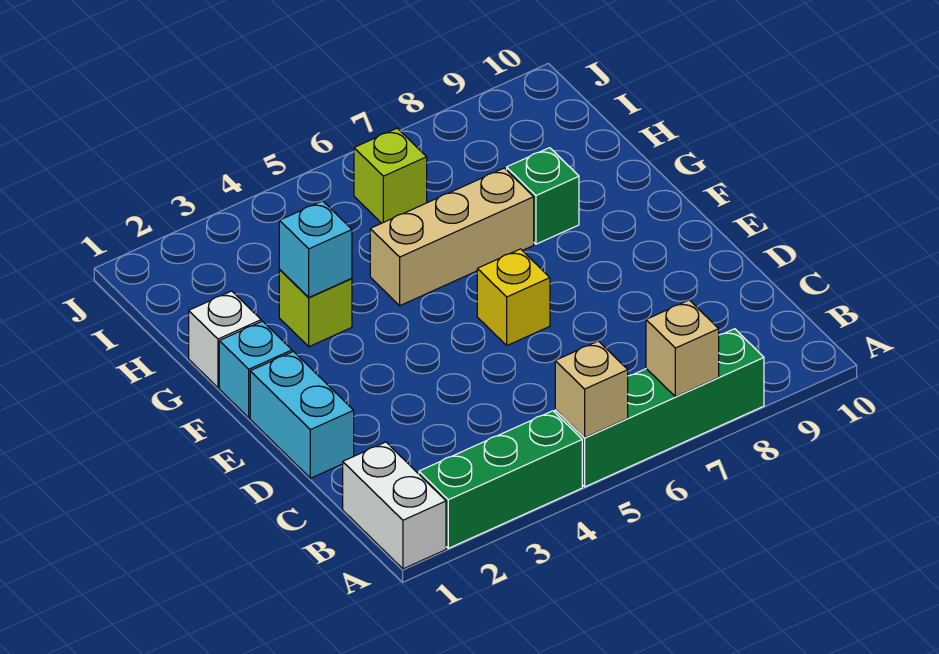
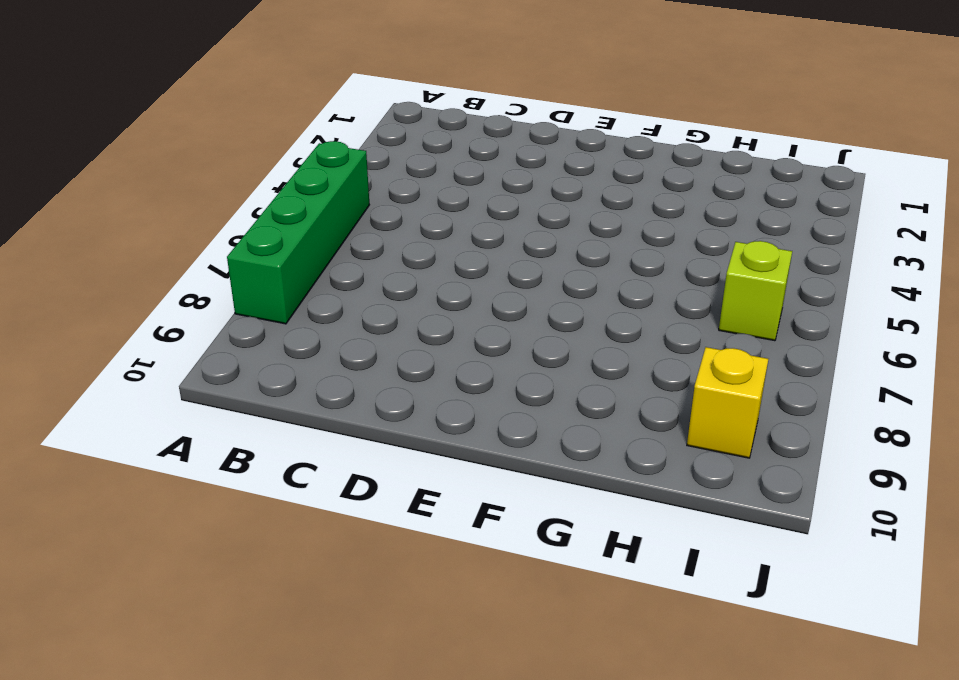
yellow 1x1 brick [687,347,768,458] -> yellow 1x1 brick moved to [477,249,550,345]
none -> white 1x2 brick [343,442,446,569]
none -> green 1x3 brick [419,411,582,548]
none -> cyan 1x2 brick [250,351,354,478]

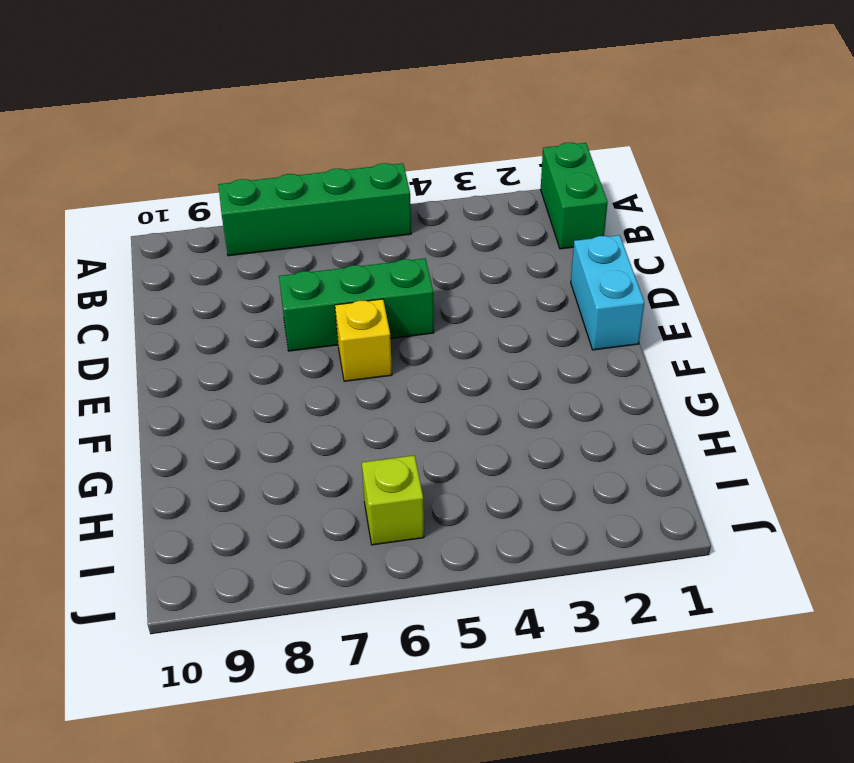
green 1x2 brick [541,143,608,249] -> white 1x2 brick [343,442,446,569]
green 1x3 brick [279,258,434,351] -> green 1x3 brick moved to [419,411,582,548]
none -> cyan 1x1 brick [219,321,292,418]
none -> white 1x1 brick [189,291,261,388]
none -> lime 1x1 brick [279,270,352,347]

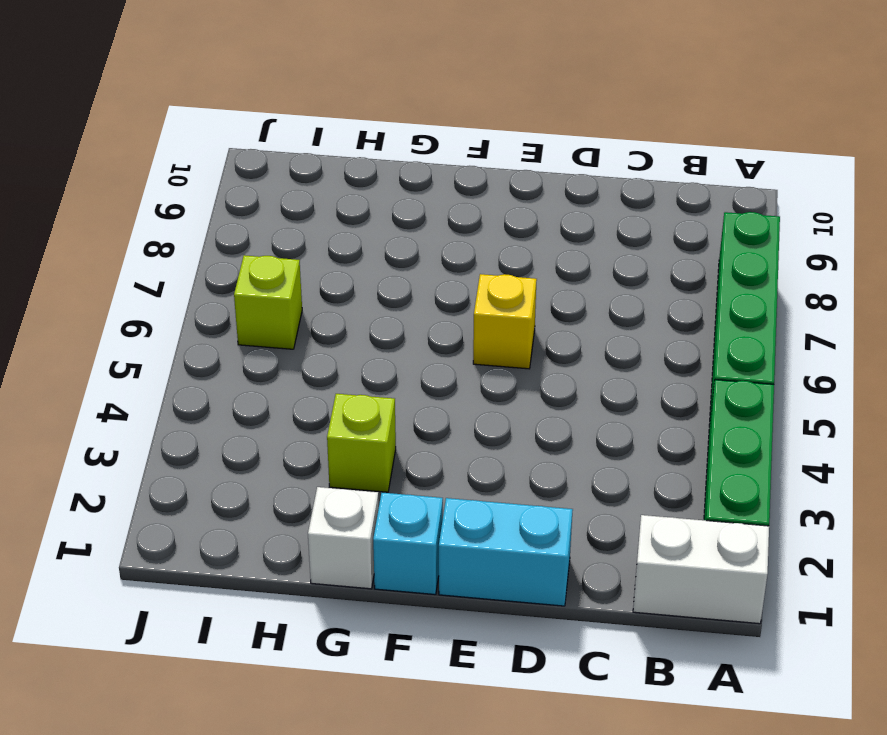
none -> tan 1x3 brick [370,168,534,306]
none -> green 1x1 brick [507,148,579,244]
none -> tan 1x1 brick [555,341,628,438]

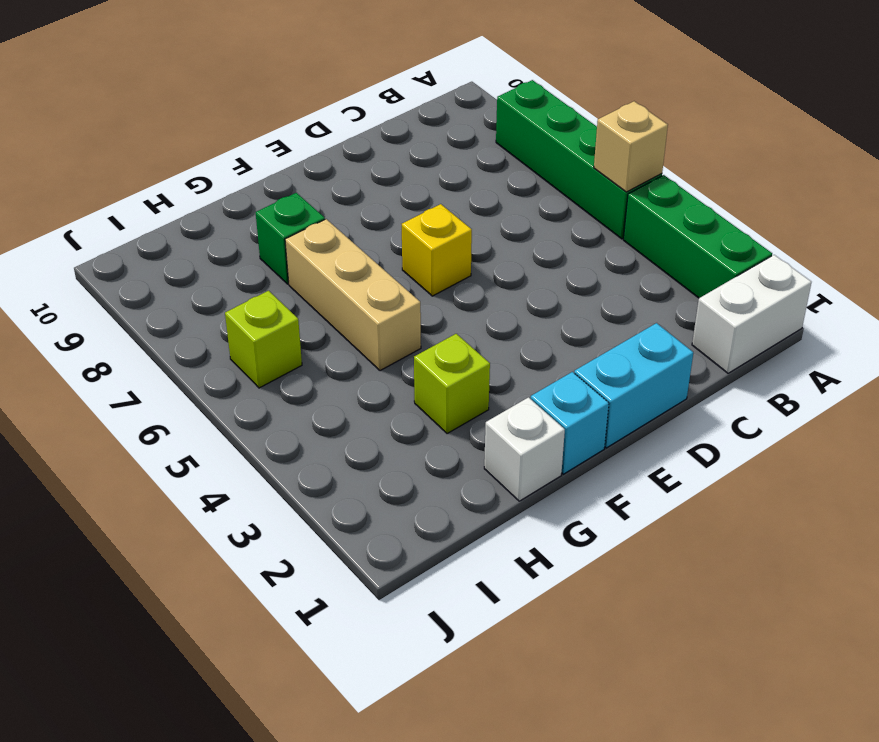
none -> tan 1x1 brick [646,300,719,397]
none -> cyan 1x1 brick [279,201,352,297]

